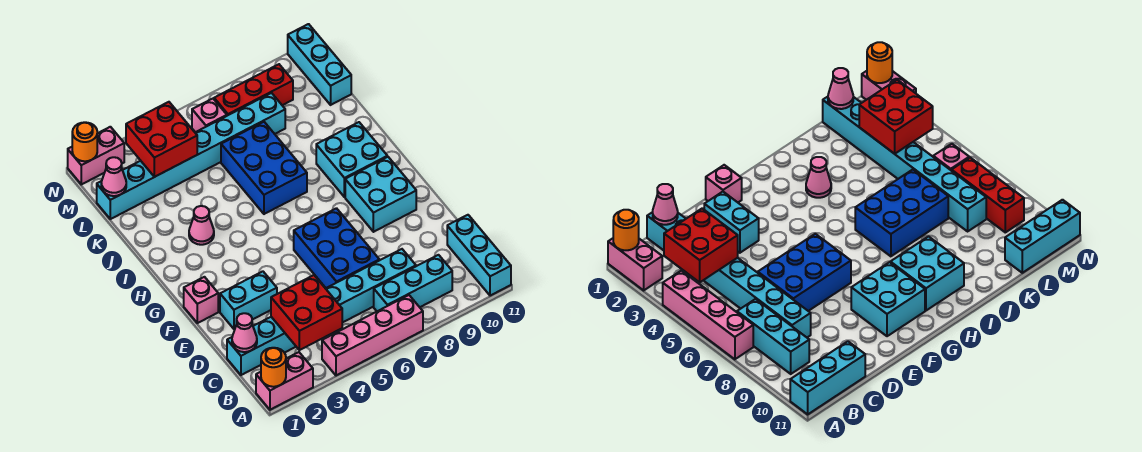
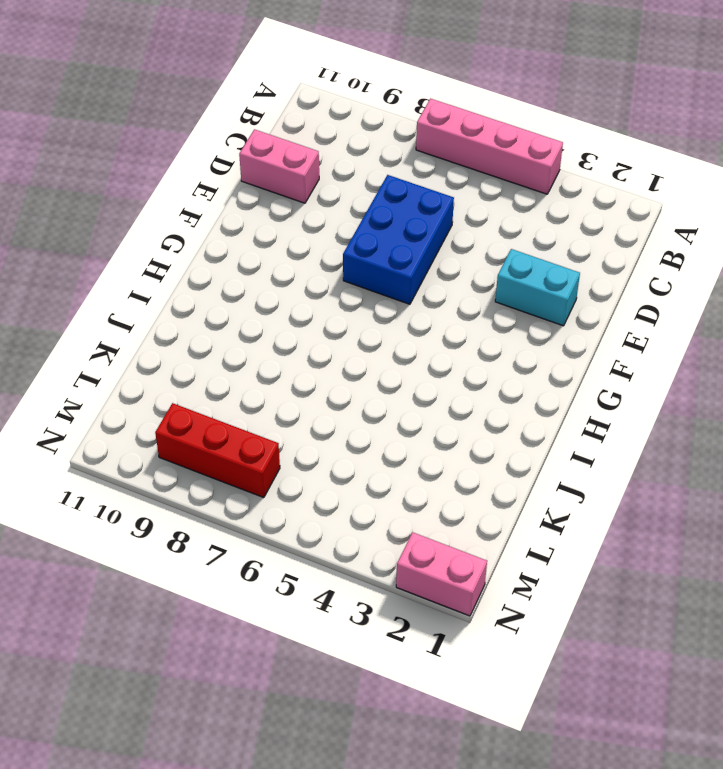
pink 1x2 brick [239,129,319,203] -> pink 1x2 brick moved to [256,352,313,410]
none -> cyan 1x3 brick [447,215,511,296]
none -> cyan 1x3 brick [374,255,452,311]
none -> cyan 1x8 brick [227,249,416,375]

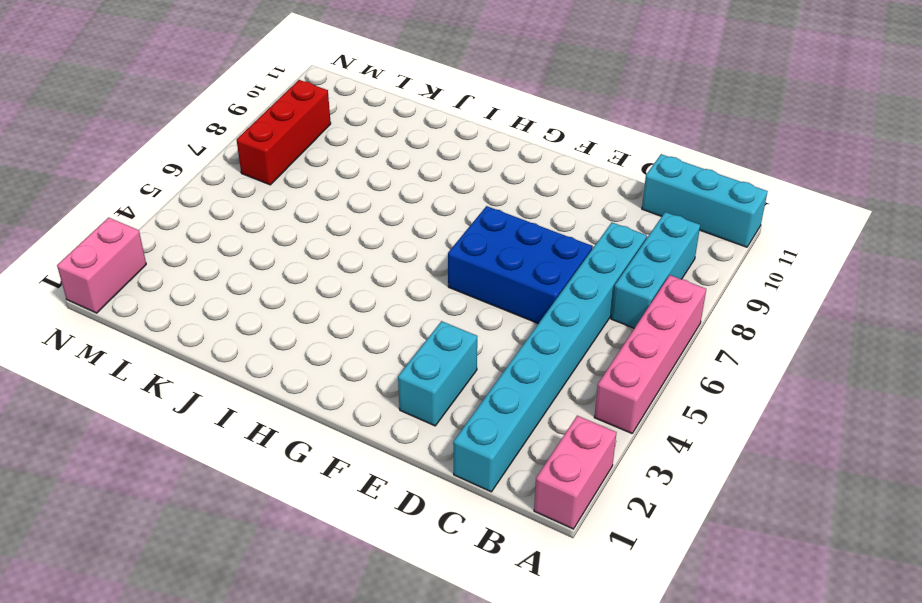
none -> pink 1x1 brick [184,277,218,323]
none -> cyan 2x2 brick [345,157,416,232]
none -> cyan 2x2 brick [316,122,387,197]

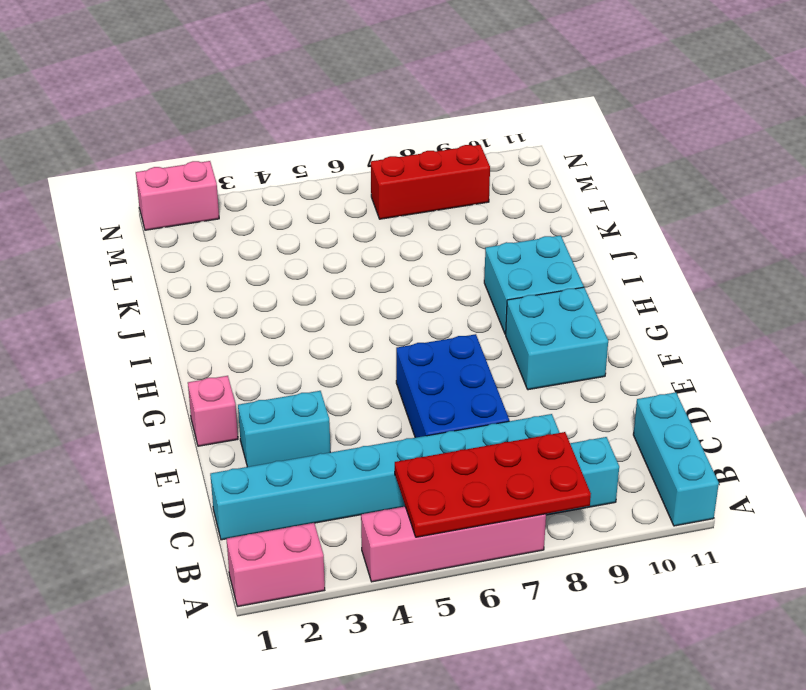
red 2x4 plate [395,432,591,537] -> none
none -> pink 1x1 cone [189,206,214,245]
none -> blue 2x3 brick [221,122,307,214]
none -> cyan 1x8 brick [97,93,285,219]

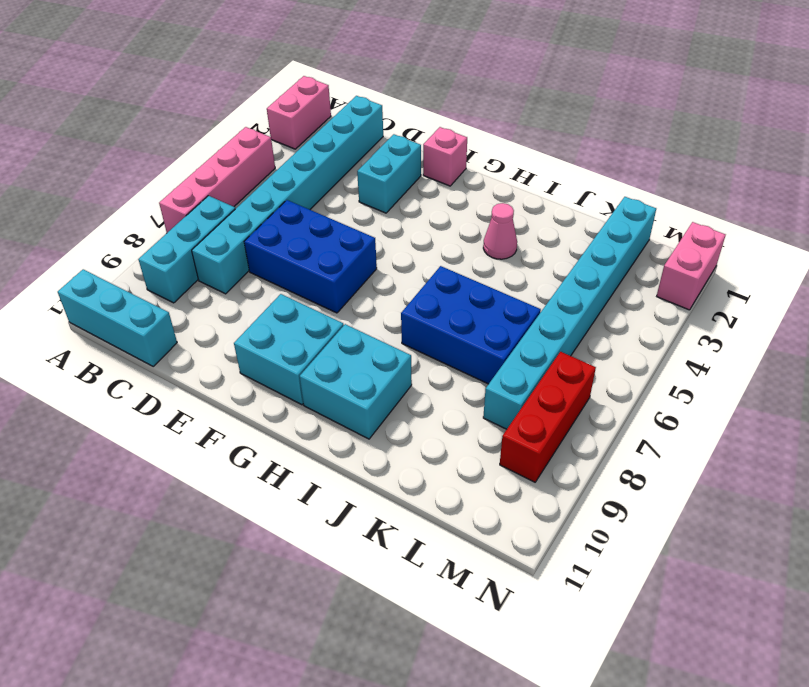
none -> cyan 1x3 brick [288,24,351,105]
none -> pink 1x1 brick [192,99,227,132]
none -> orange 1x1 round brick [261,348,286,387]

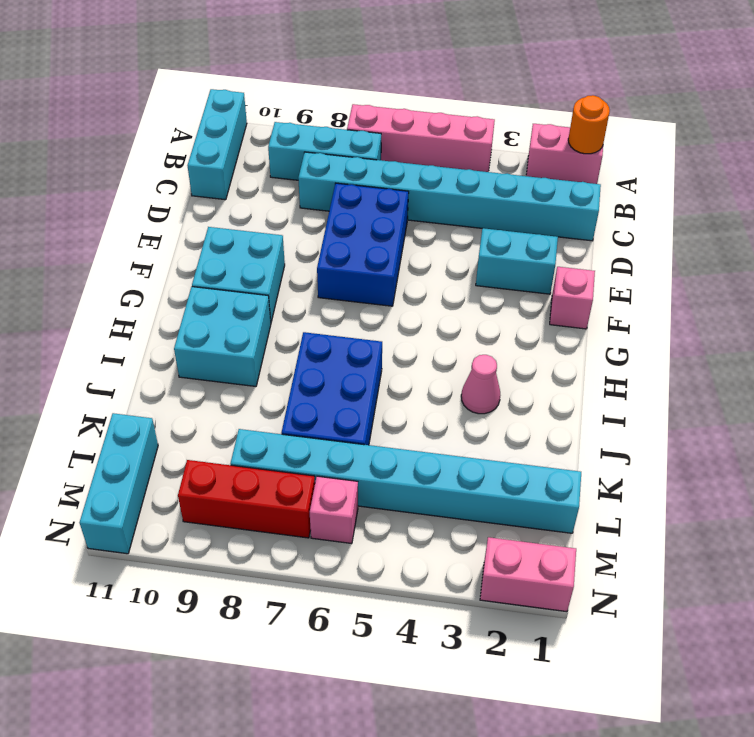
none -> red 2x2 brick [271,275,342,350]
none -> pink 1x1 cone [232,313,257,352]
none -> pink 1x1 cone [101,157,126,196]

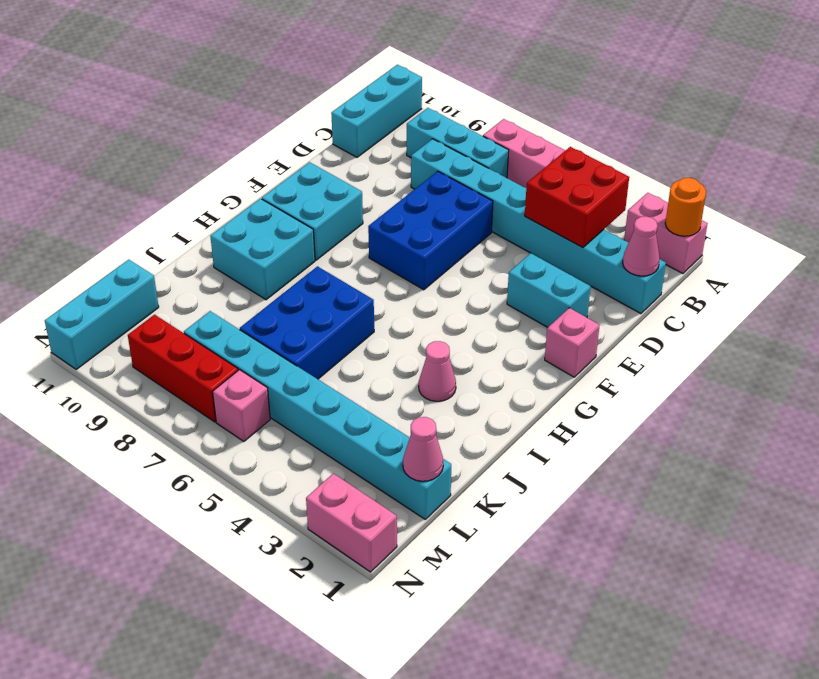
none -> red 2x2 brick [126,102,197,177]
none -> orange 1x1 round brick [72,122,97,161]

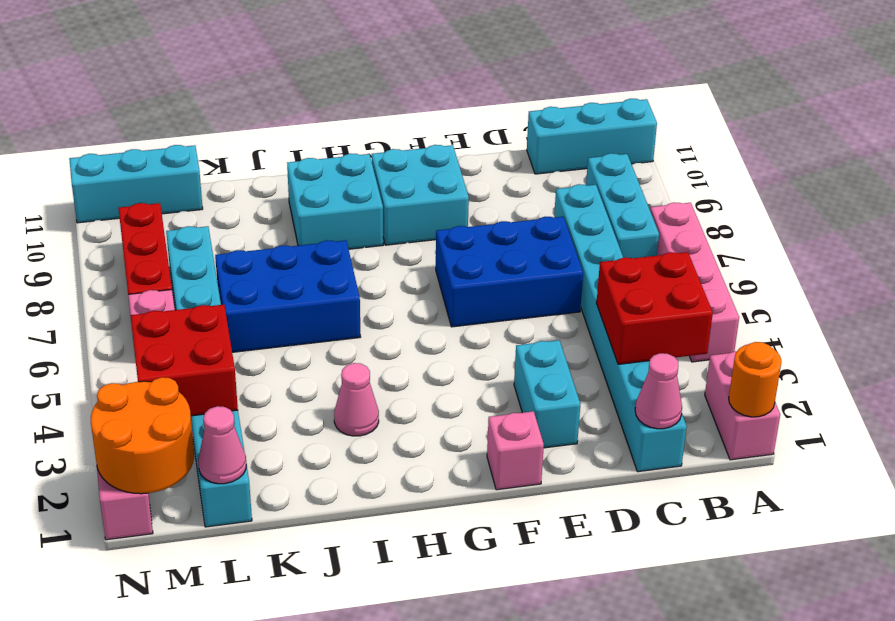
orange 2x2 round brick [91,377,194,494] -> orange 1x1 round brick [72,122,97,161]

